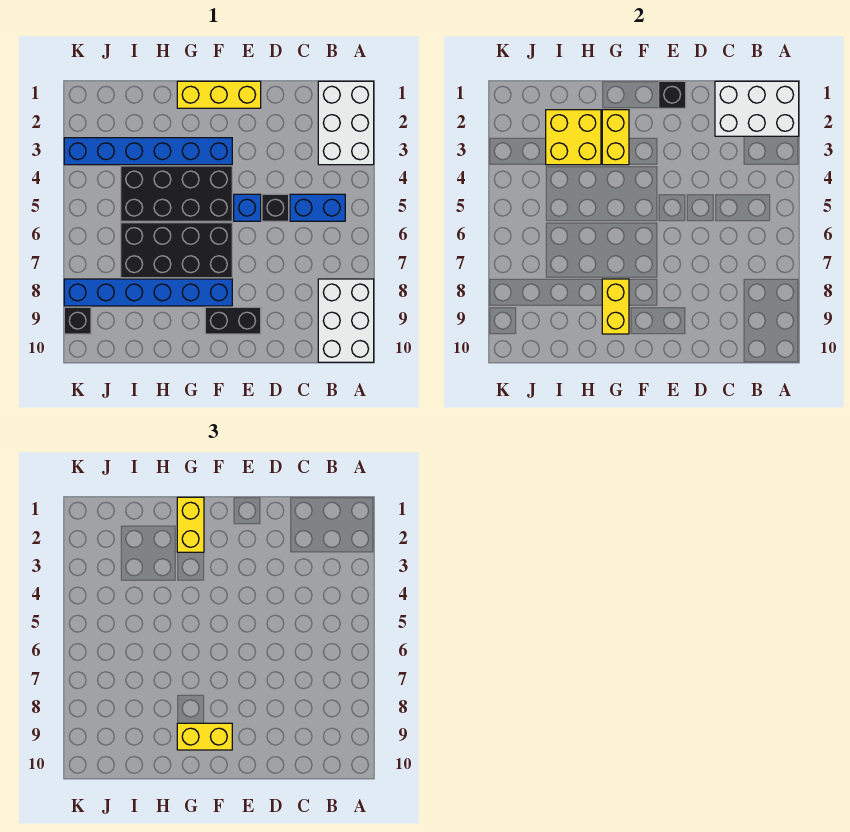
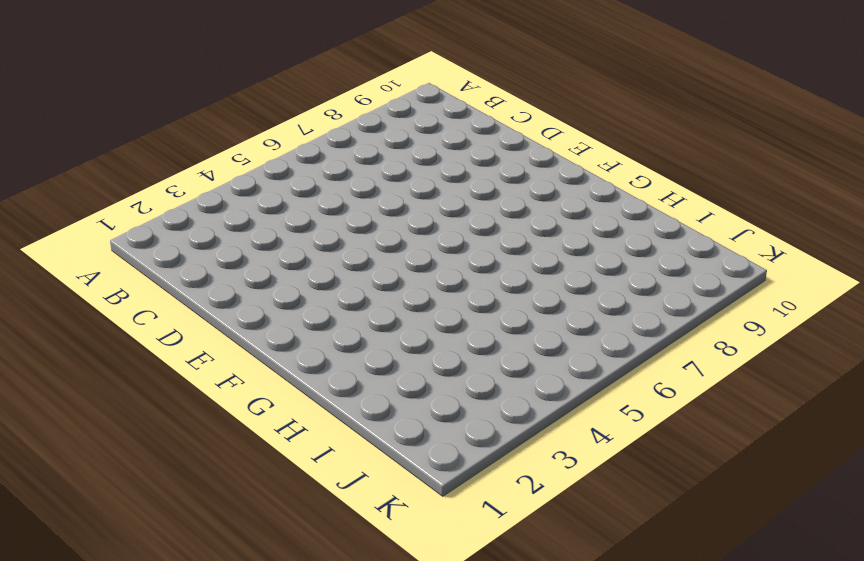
none -> white 2x3 brick [318,81,374,165]
none -> white 2x3 brick [318,279,374,362]
none -> blue 1x2 brick [290,194,345,221]

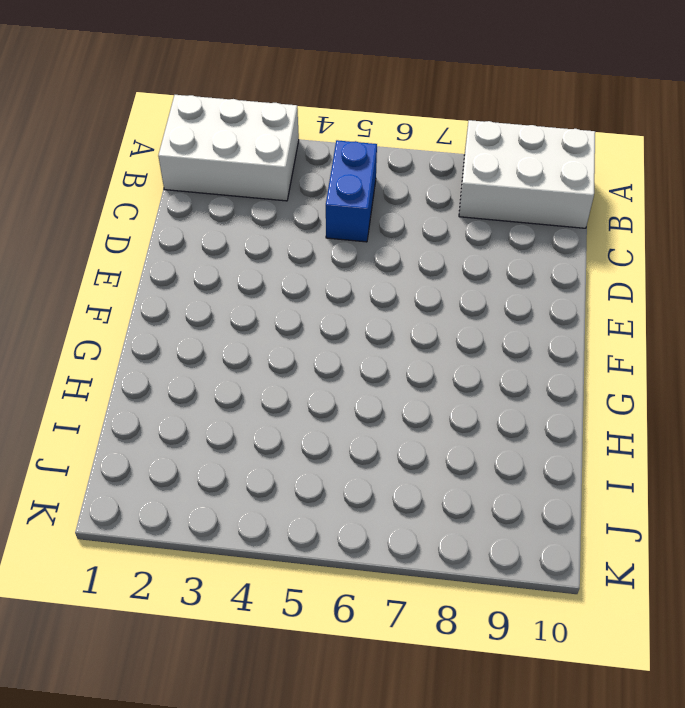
none -> black 1x1 brick [262,194,289,221]
none -> yellow 1x3 brick [177,81,261,108]
none -> blue 1x1 brick [234,194,261,221]

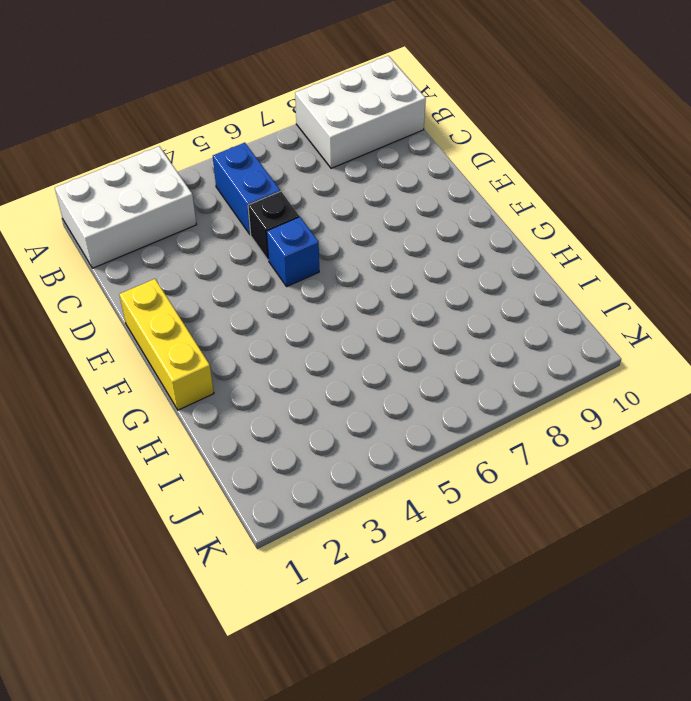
none -> black 1x2 brick [205,307,261,334]
none -> blue 1x6 brick [64,138,232,165]
none -> black 2x4 brick [121,166,232,221]

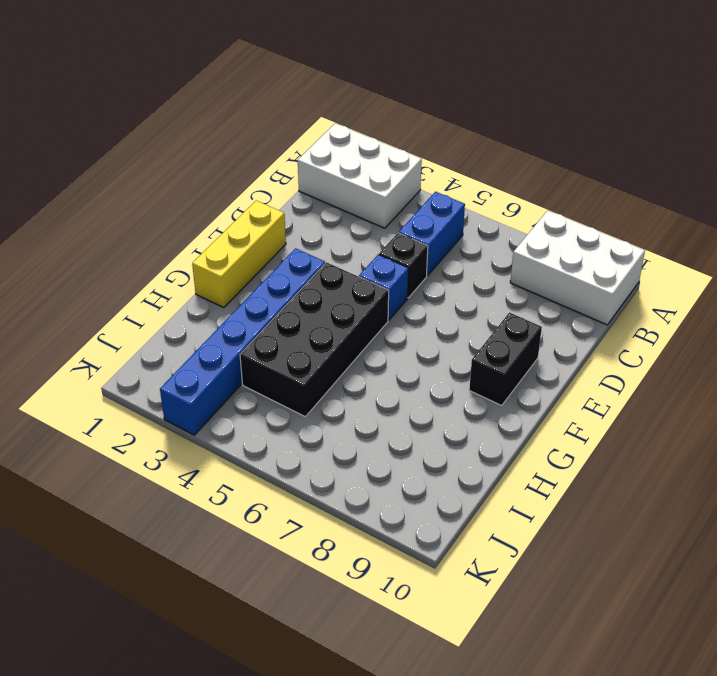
none -> black 2x4 brick [121,223,232,278]
none -> blue 1x6 brick [64,279,232,306]
none -> black 1x1 brick [64,307,91,334]

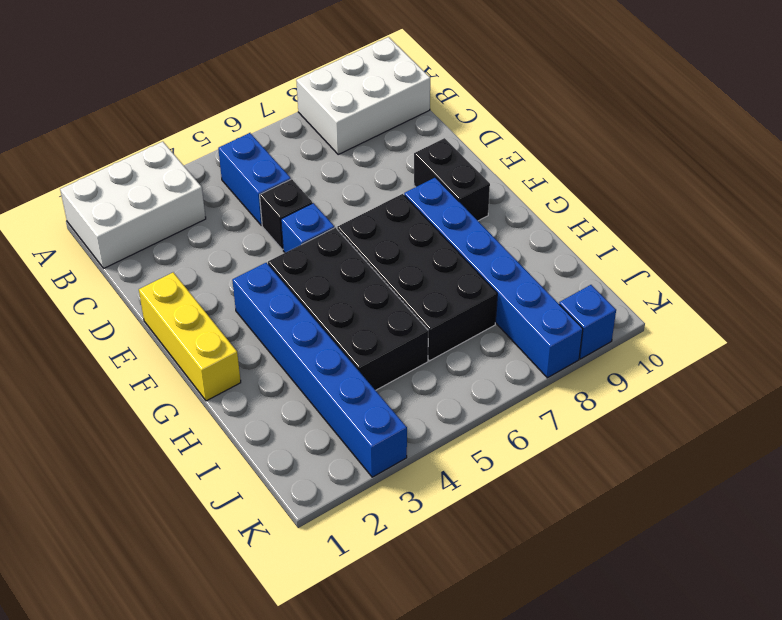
blue 1x1 brick [559,285,616,359] -> black 1x1 brick [64,307,91,334]
none -> white 2x3 brick [715,81,799,136]
none -> black 1x1 brick [659,81,686,108]
none -> yellow 1x2 brick [602,110,629,165]

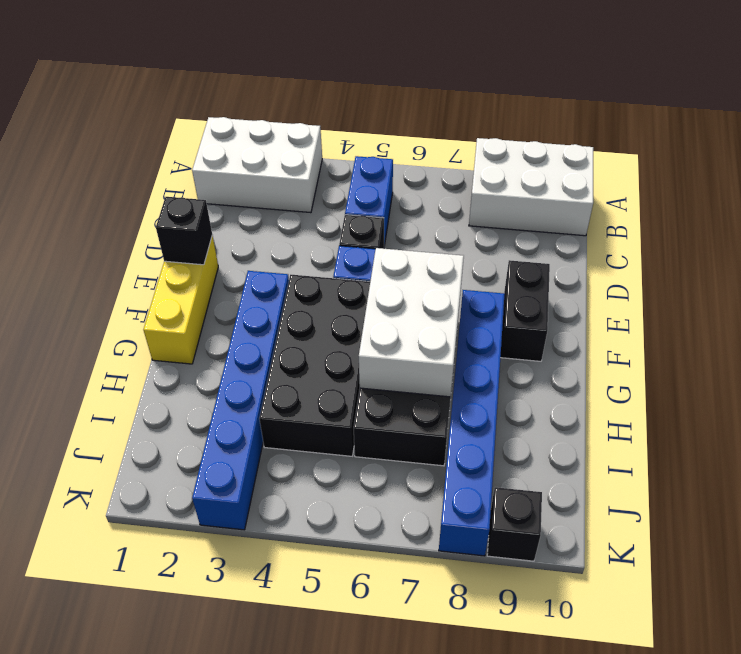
white 2x3 brick [359,248,464,397] -> white 2x3 brick moved to [715,81,799,136]
none -> yellow 1x2 brick [602,110,629,165]
none -> yellow 1x2 brick [602,279,629,334]
none -> yellow 2x2 brick [546,110,601,165]

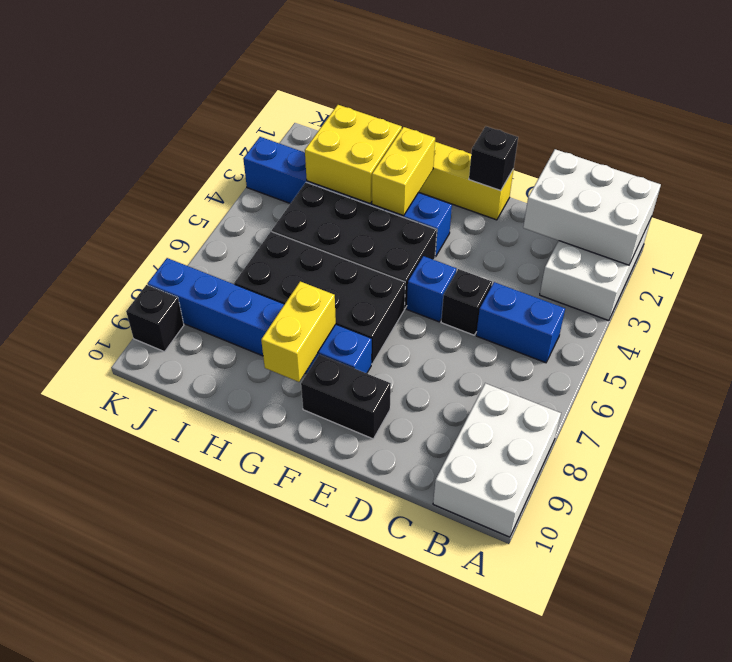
none -> yellow 1x2 brick [177,723,232,750]
none -> yellow 1x2 brick [177,497,204,552]

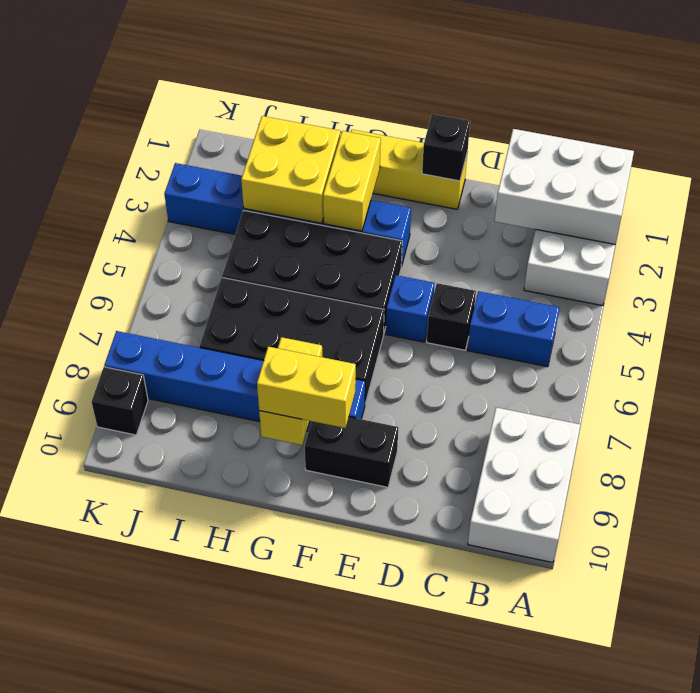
none -> yellow 1x2 brick [177,497,204,552]

